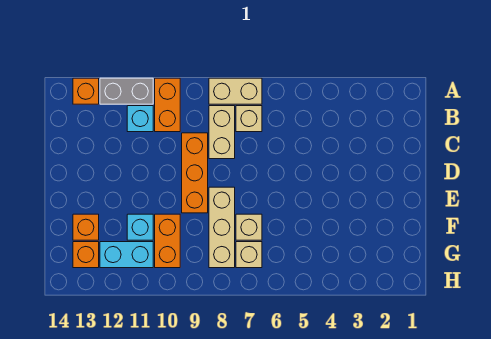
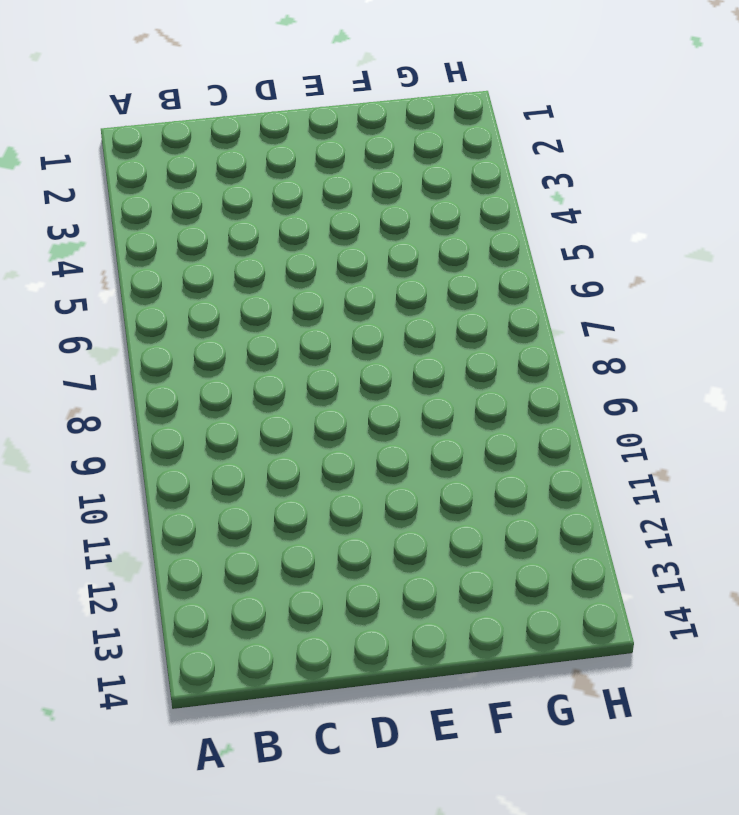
none -> tan 1x2 brick [209,78,262,104]
none -> orange 1x2 brick [155,78,180,132]
none -> grey 1x2 brick [100,78,153,104]

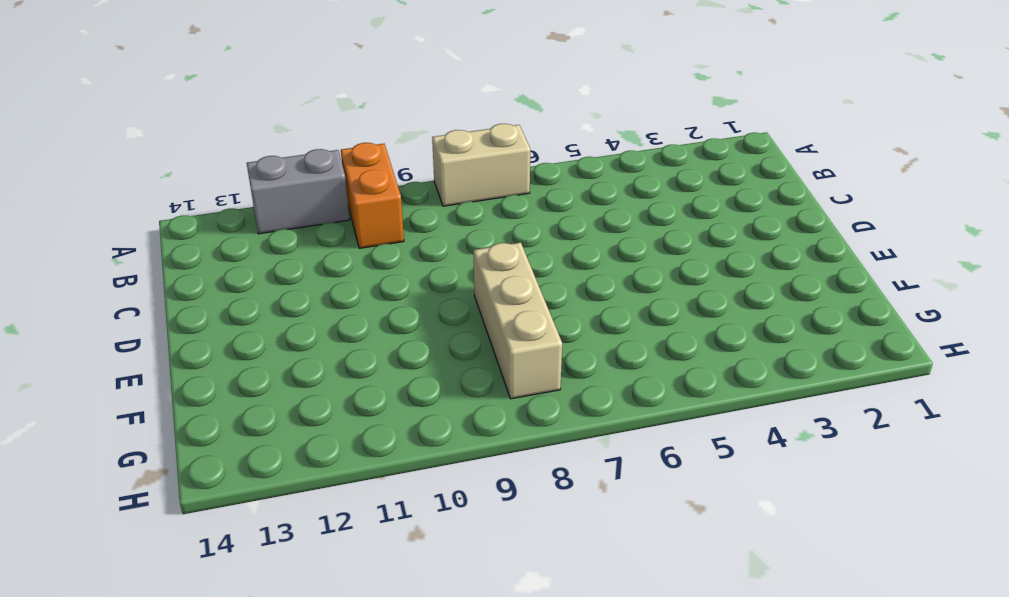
none -> orange 1x1 brick [73,78,99,104]
none -> tan 1x1 brick [236,106,262,132]
none -> tan 1x2 brick [209,106,235,159]

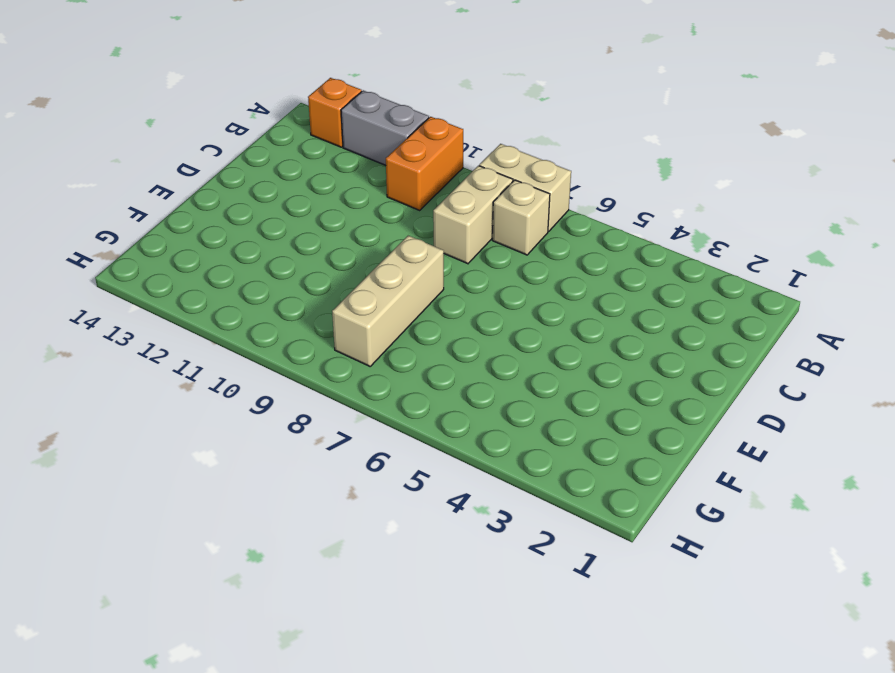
none -> cyan 1x1 brick [127,106,153,132]
none -> orange 1x3 brick [182,133,208,213]
none -> tan 1x1 brick [236,214,262,240]

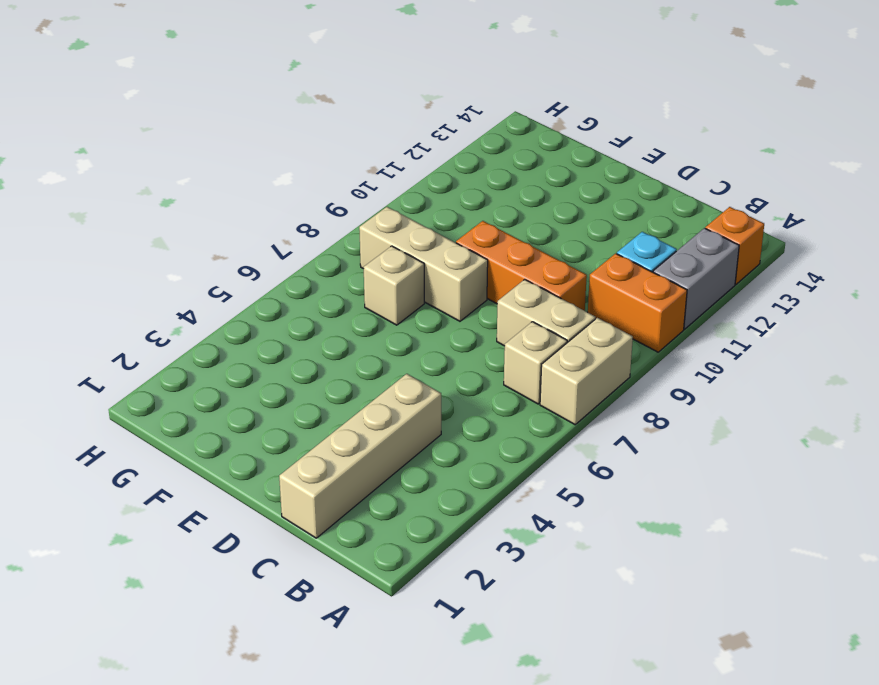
tan 1x4 brick [279,374,441,538] -> none
none -> orange 1x2 brick [155,214,180,268]
none -> cyan 1x1 brick [127,214,153,240]
none -> orange 1x1 brick [73,214,99,240]

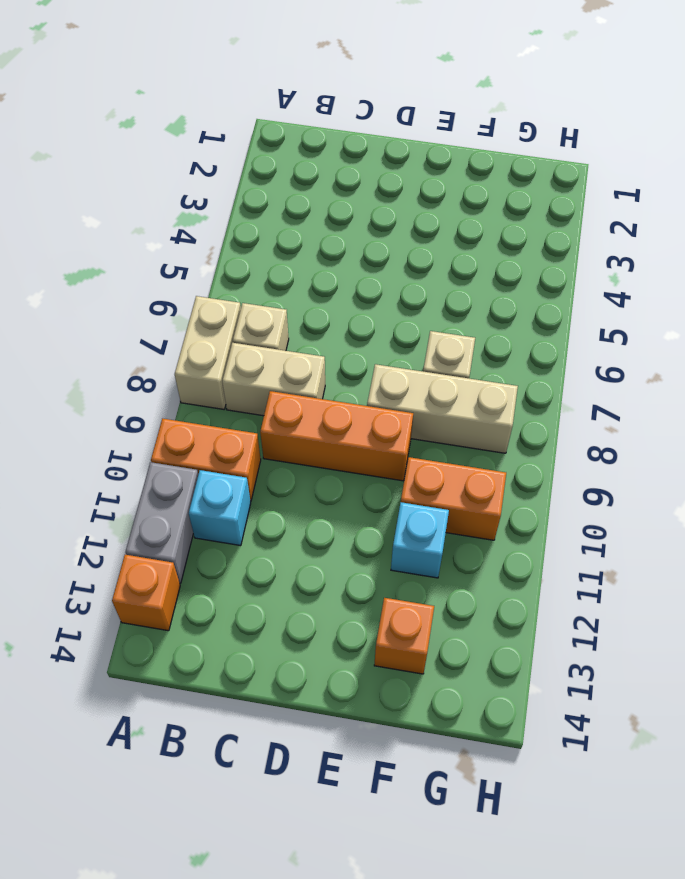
none -> tan 1x1 brick [236,242,262,268]
none -> cyan 1x2 brick [100,242,153,268]
none -> orange 1x1 brick [73,242,99,268]

